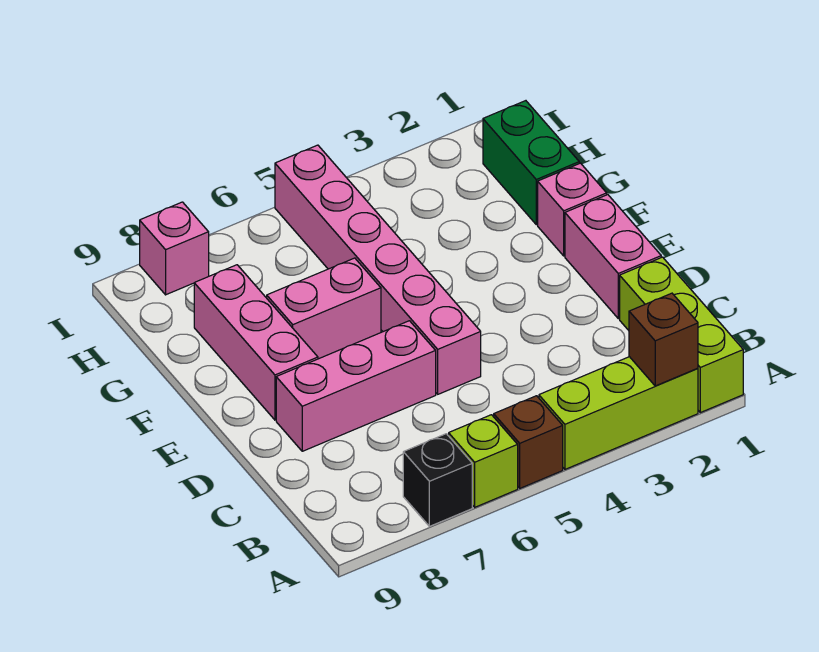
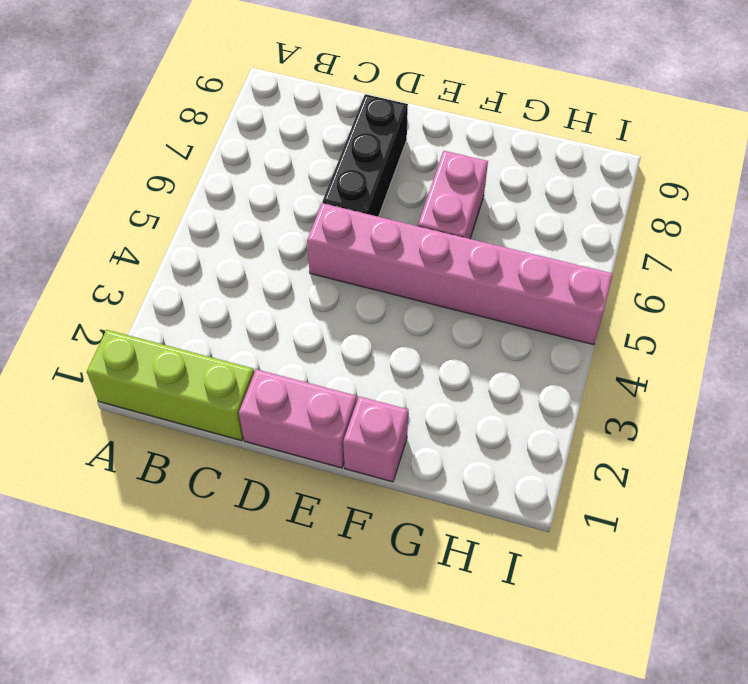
black 1x3 brick [322,94,408,217] -> pink 1x3 brick [276,321,436,451]
none -> lime 1x3 brick [539,357,698,469]
none -> brown 1x1 brick [494,396,563,488]
none -> lime 1x1 brick [449,415,518,507]

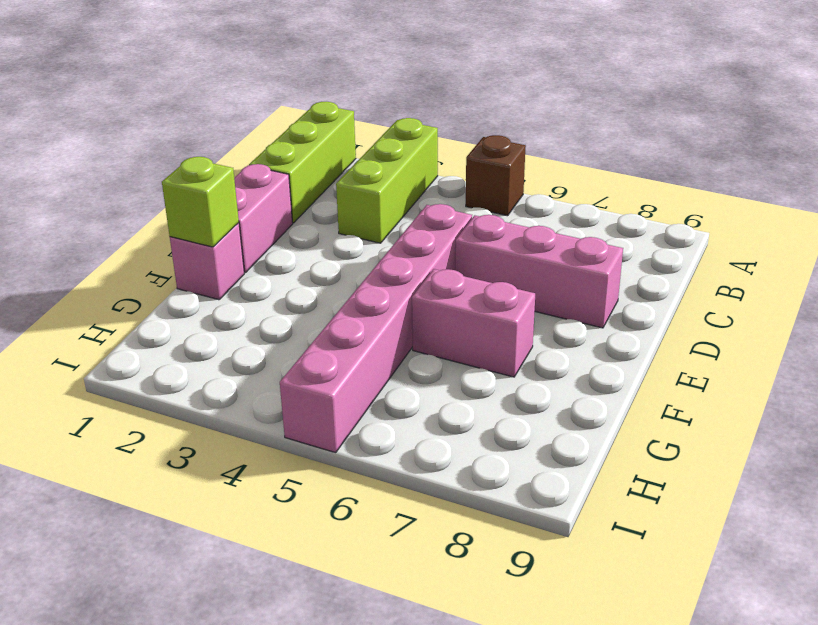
lime 1x3 brick [336,118,438,243] -> lime 1x3 brick turned to [539,357,698,469]
lime 1x1 brick [162,157,239,247] -> lime 1x1 brick moved to [449,415,518,507]
none -> black 1x1 brick [403,434,472,526]
none -> pink 1x3 brick [194,265,318,420]
none -> green 1x2 brick [483,101,579,225]

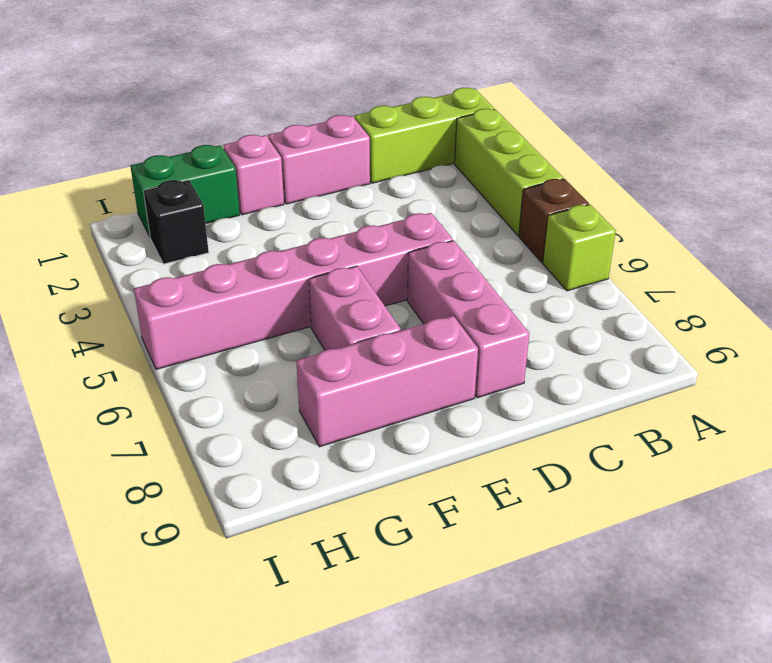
black 1x1 brick [143,180,209,264] -> black 1x1 brick moved to [403,434,472,526]
none -> pink 1x1 brick [140,202,209,295]
none -> brown 1x1 brick [629,293,698,386]

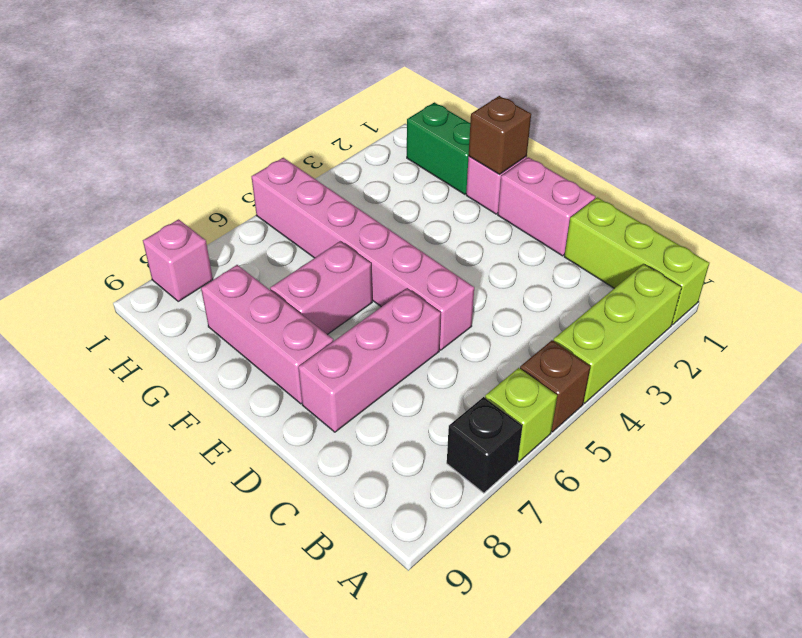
brown 1x1 brick [469,96,531,175] -> brown 1x1 brick moved to [629,293,698,386]

